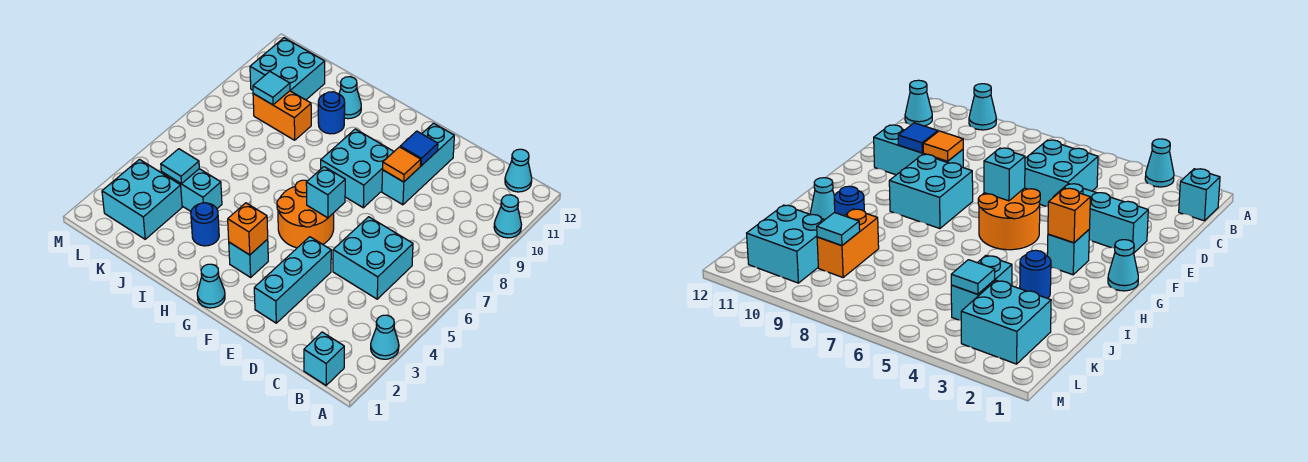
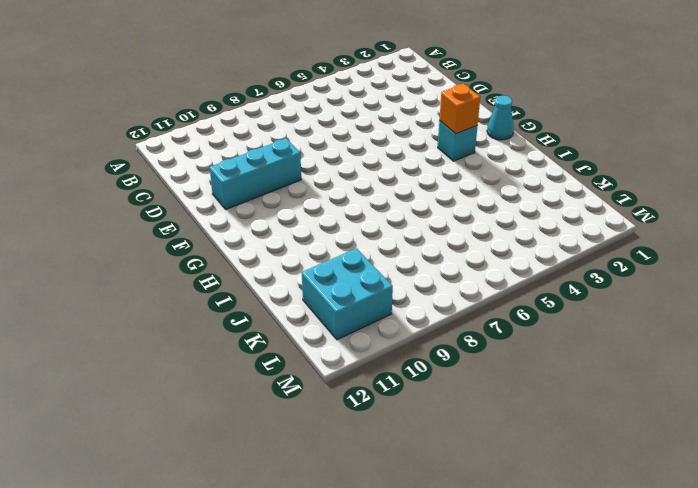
none -> cyan 1x1 cone [371,315,399,359]
none -> cyan 1x1 cone [494,195,522,238]
none -> cyan 1x1 brick [304,332,344,385]

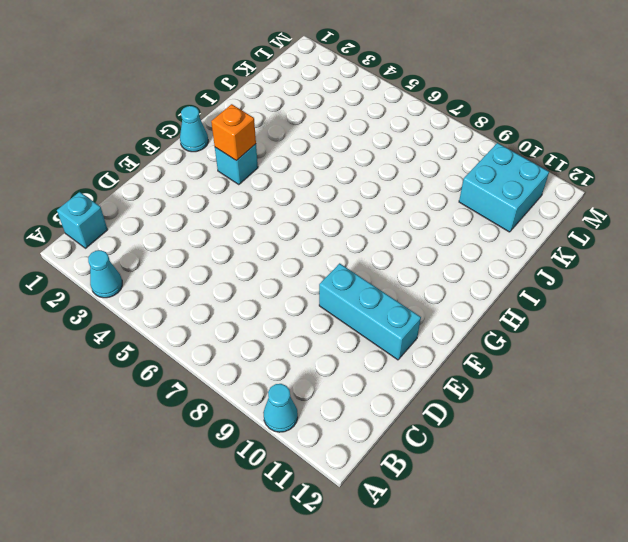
none -> cyan 1x1 cone [505,149,532,192]
none -> cyan 2x2 brick [333,217,413,299]
none -> cyan 1x3 brick [254,237,331,323]

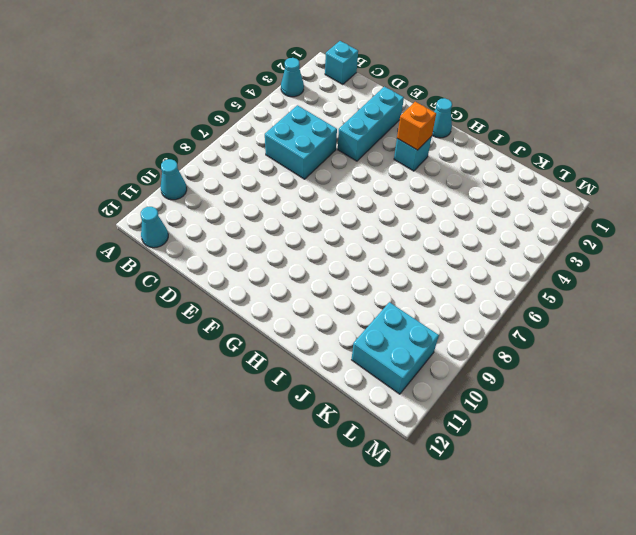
none -> cyan 1x3 brick [382,123,454,205]
none -> orange 2x2 round brick [277,180,334,248]
none -> cyan 2x2 brick [321,129,394,208]

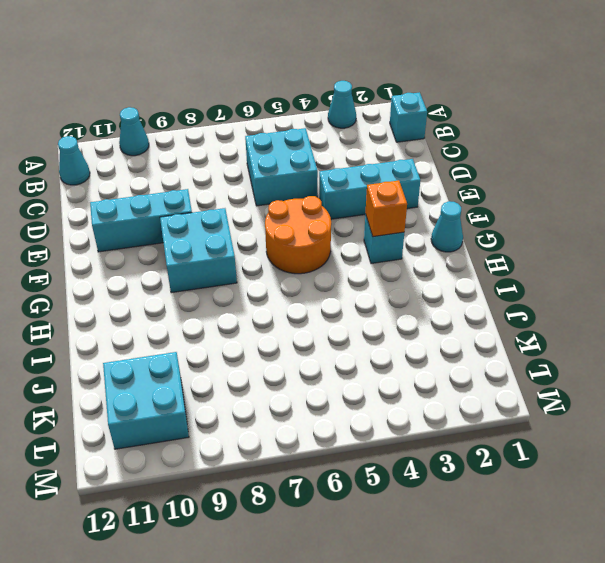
none -> blue 1x1 round brick [191,203,219,246]
none -> blue 1x1 round brick [318,92,345,134]
none -> cyan 1x1 cone [339,77,361,119]

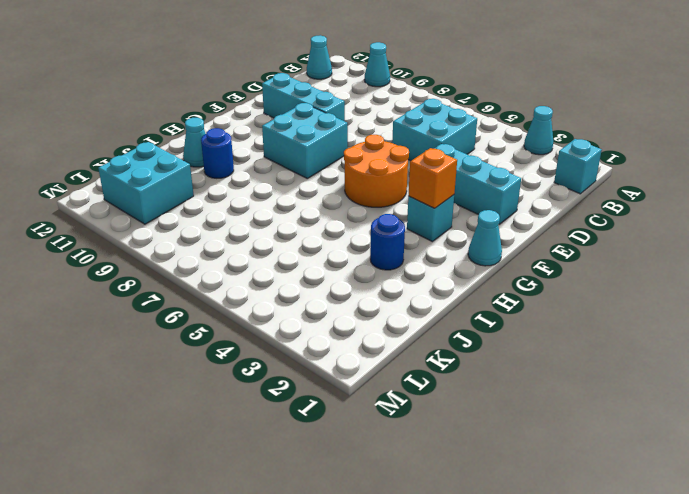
none -> cyan 1x2 brick [161,169,222,211]
none -> orange 1x2 brick [253,91,311,140]
none -> cyan 2x2 brick [102,160,182,239]

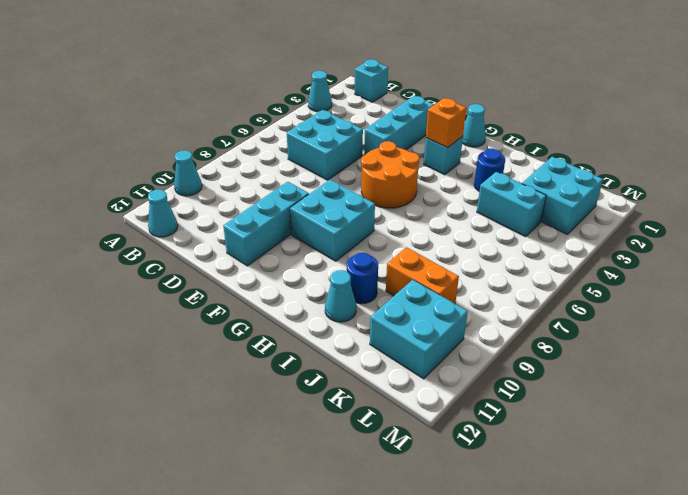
none -> orange 1x1 tile [383,147,421,182]
none -> blue 1x1 tile [400,131,438,166]
none -> cyan 1x1 brick [306,167,345,218]

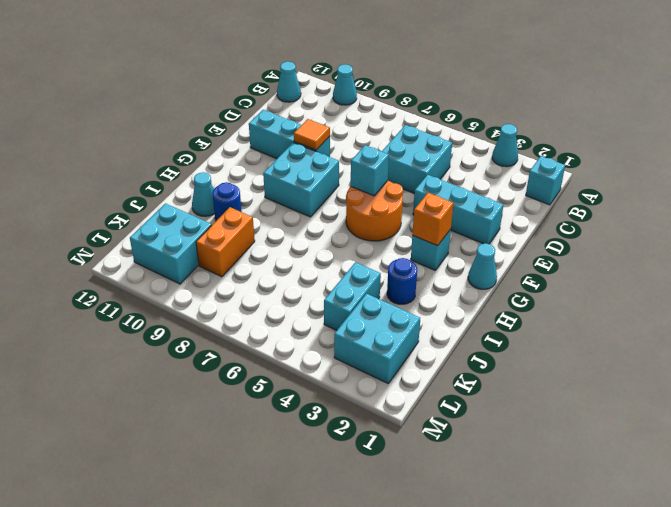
none -> blue 1x1 tile [400,131,438,166]
none -> cyan 1x1 tile [161,149,199,184]
none -> cyan 1x1 tile [253,72,290,105]

